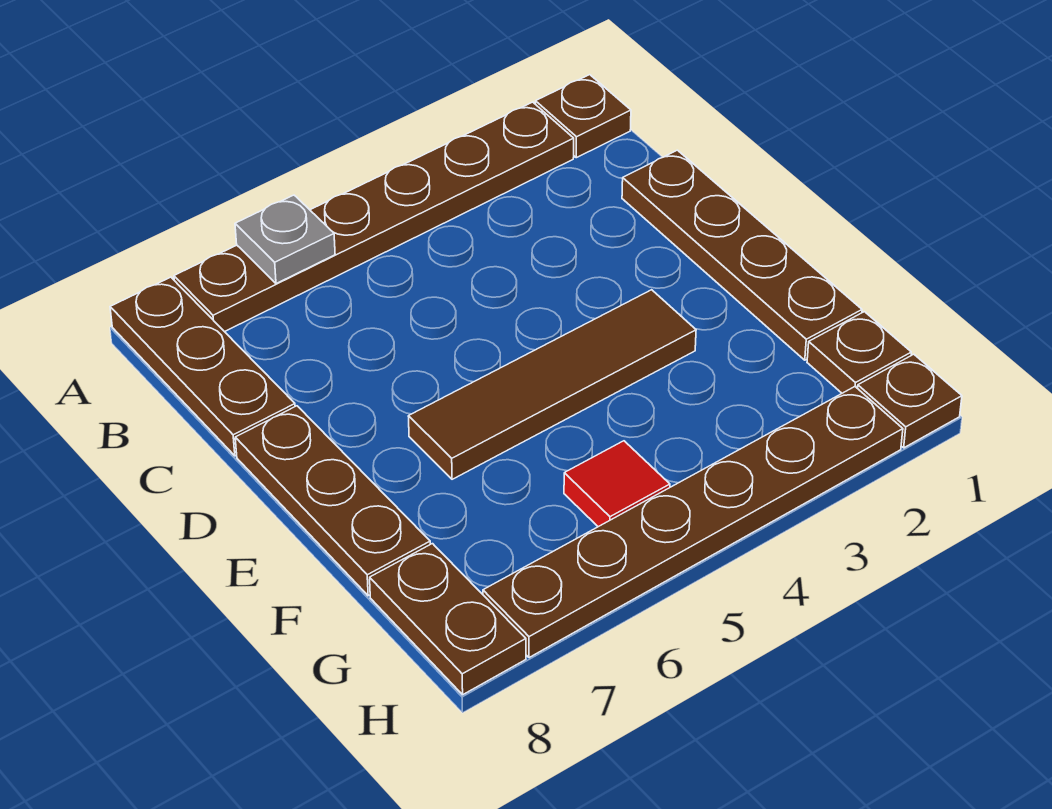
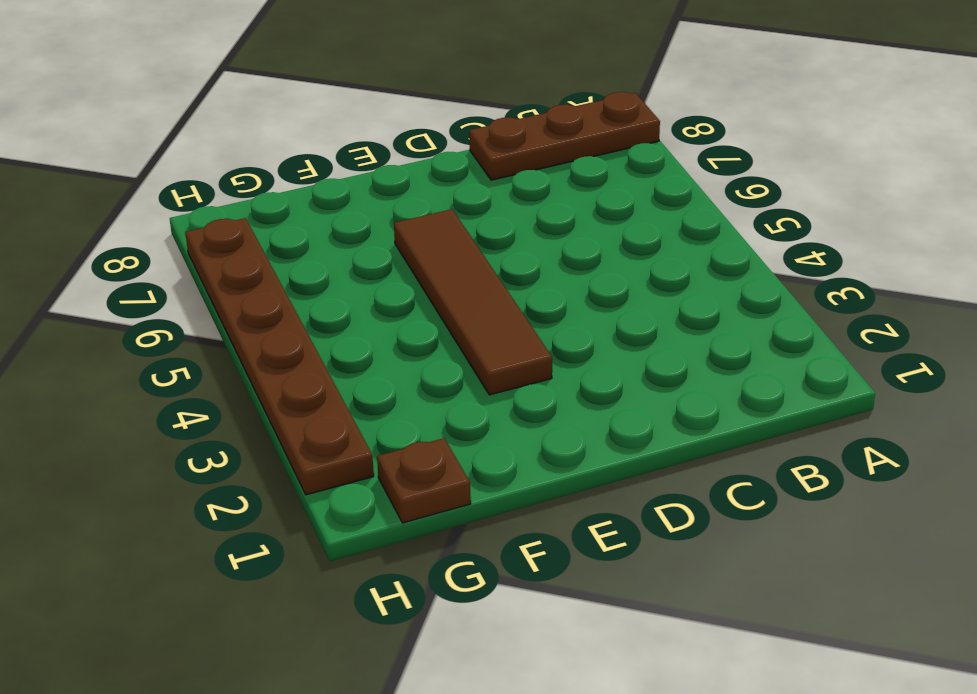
none -> brown 1x1 plate [536,75,631,158]
none -> brown 1x6 plate [174,102,574,332]
none -> brown 1x4 plate [622,150,862,360]

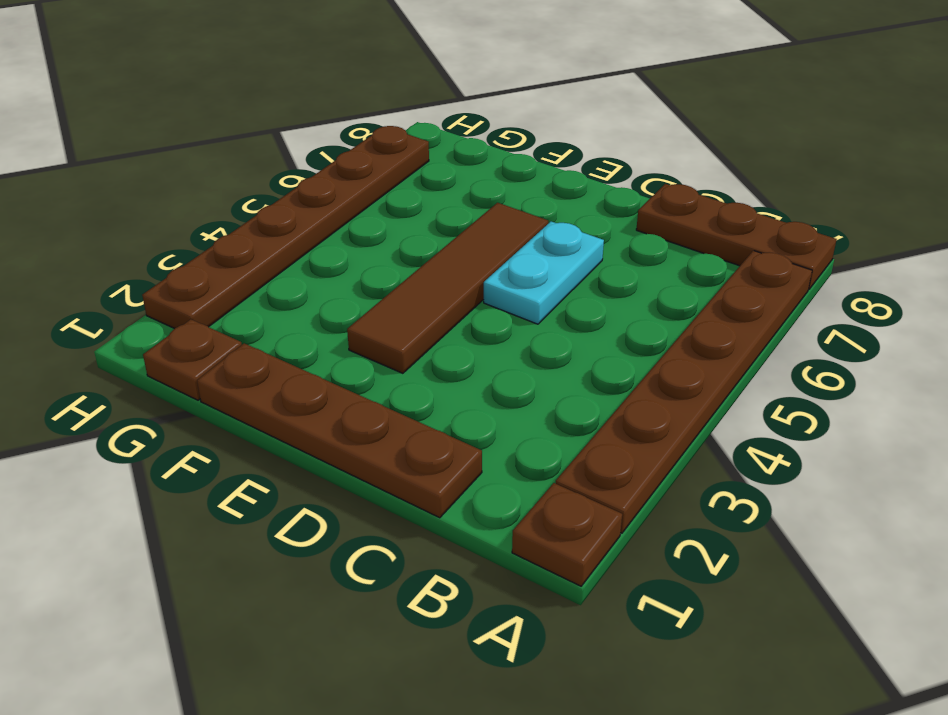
cyan 1x2 plate [484,222,604,324] -> none
none -> brown 1x3 plate [235,406,430,596]
none -> red 1x1 tile [564,441,670,527]
none -> brown 1x2 plate [370,544,526,695]

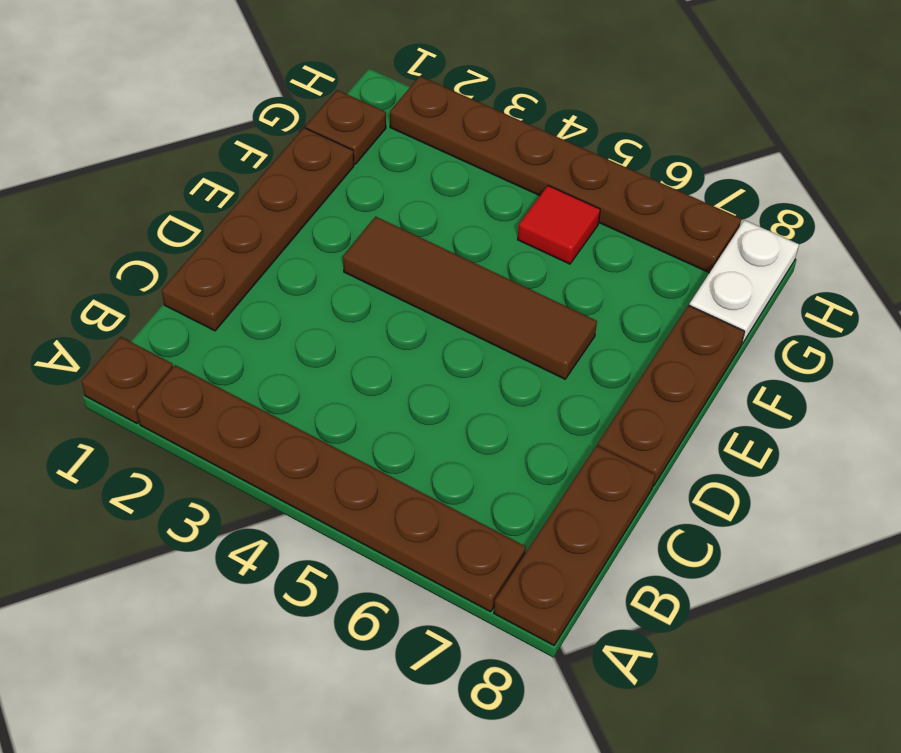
white 1x2 plate [689,220,799,344] -> brown 1x2 plate [370,544,526,695]
none -> brown 1x1 plate [858,354,962,448]
none -> grey 1x1 plate [235,195,335,284]

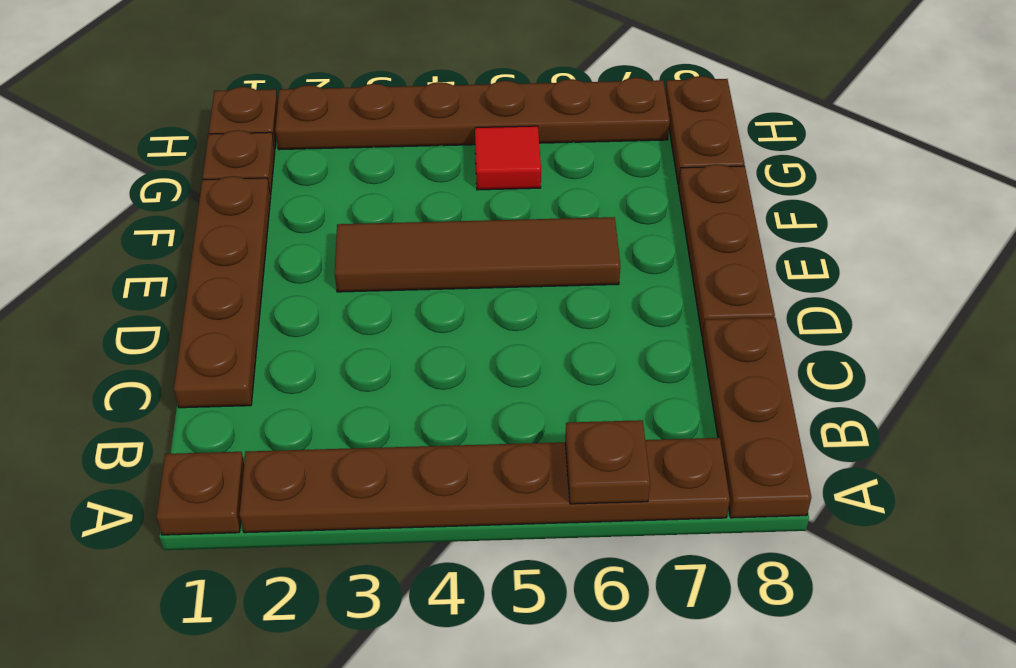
brown 1x1 plate [565,420,650,504] -> grey 1x1 plate [235,195,335,284]

